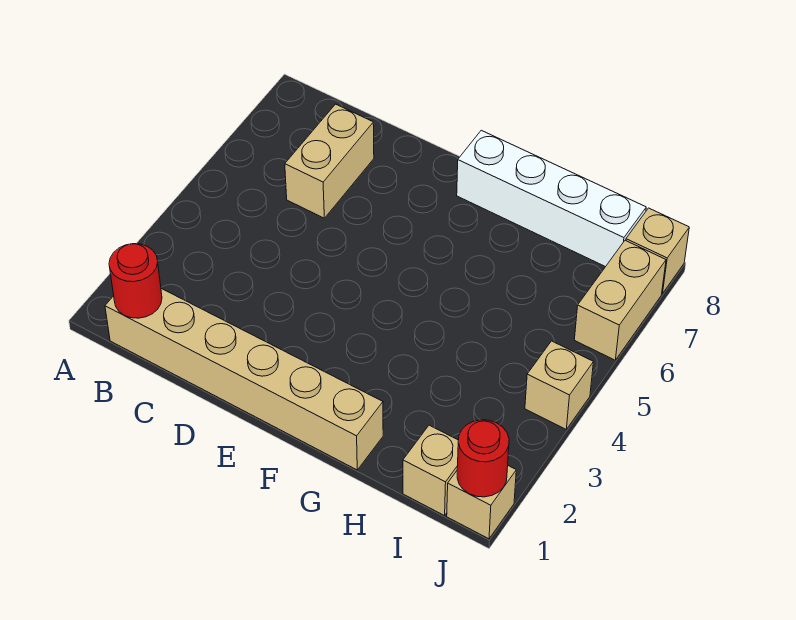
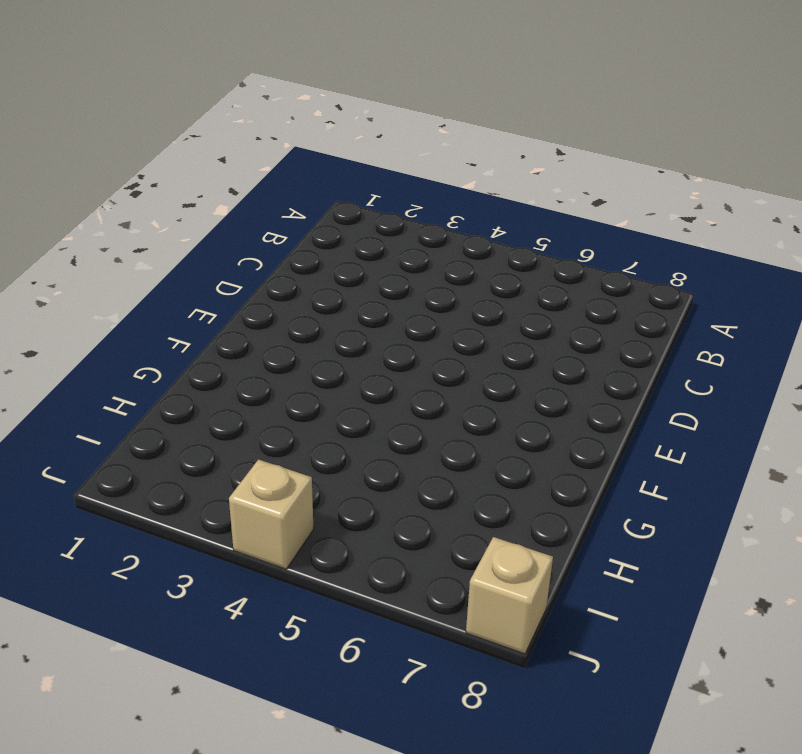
none -> tan 1x6 brick [105,289,383,470]
none -> tan 1x2 brick [285,104,374,218]

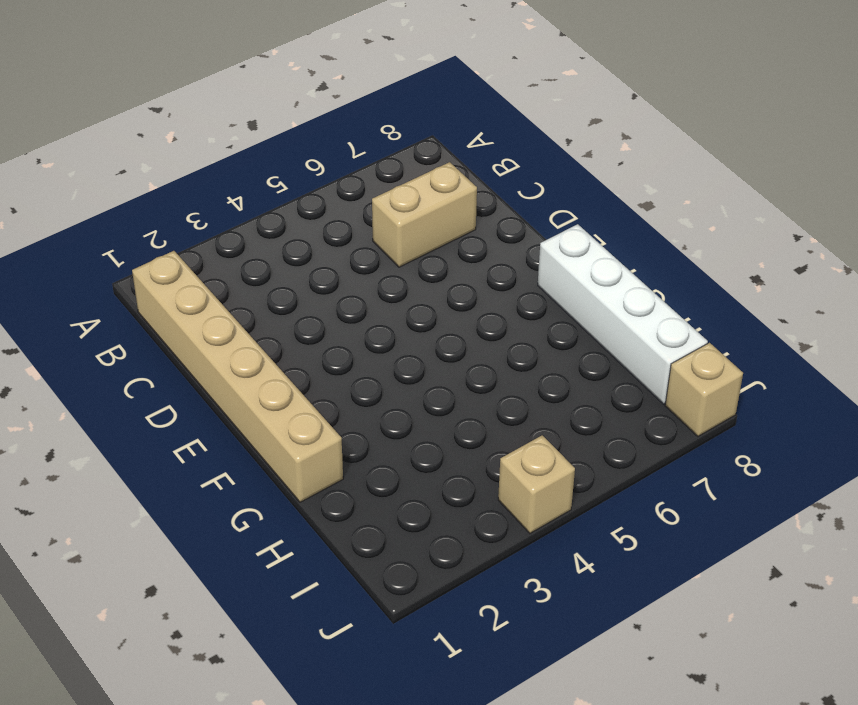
none -> tan 1x1 brick [403,425,458,516]
none -> tan 1x1 brick [447,466,516,539]

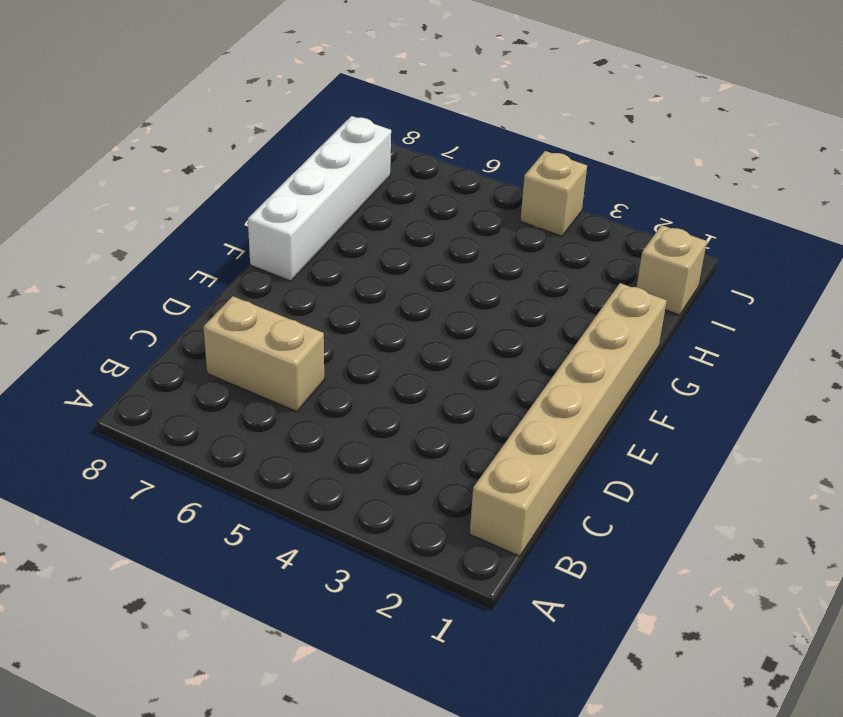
none -> tan 1x1 brick [447,466,516,539]
none -> tan 1x2 brick [574,241,666,360]

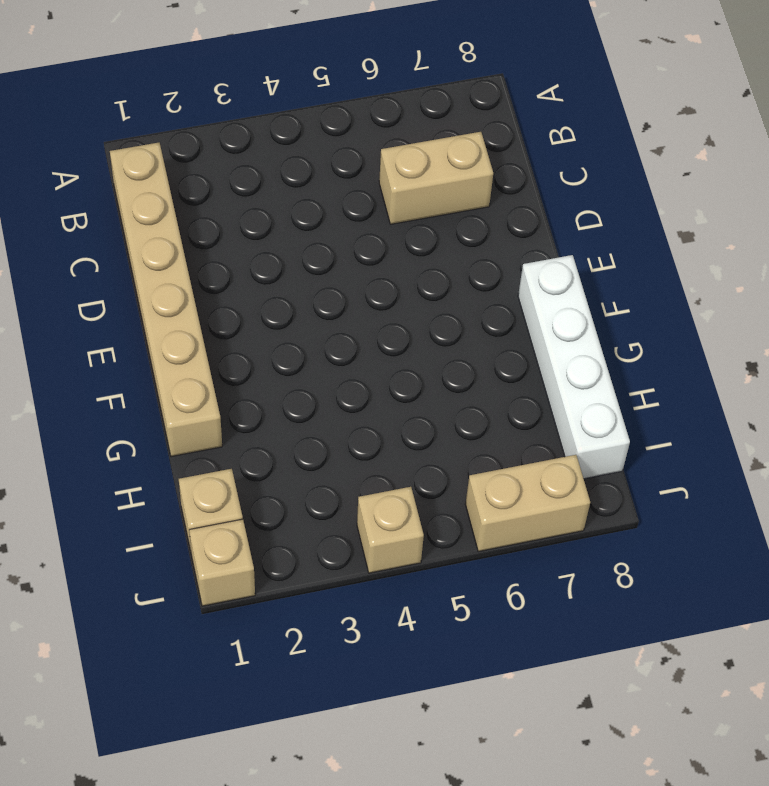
none -> tan 1x1 brick [626,208,689,294]
none -> red 1x1 round brick [109,244,162,318]

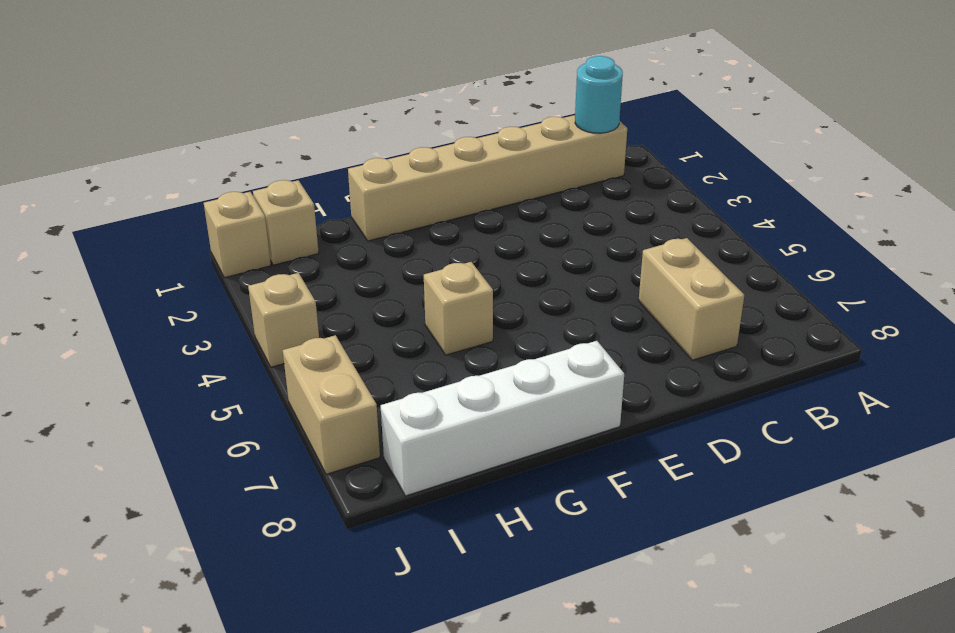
cyan 1x1 round brick [575,56,623,133] -> red 1x1 round brick [109,244,162,318]
tan 1x1 brick [424,262,493,355] -> tan 1x1 brick moved to [626,208,689,294]
none -> red 1x1 round brick [457,420,509,497]

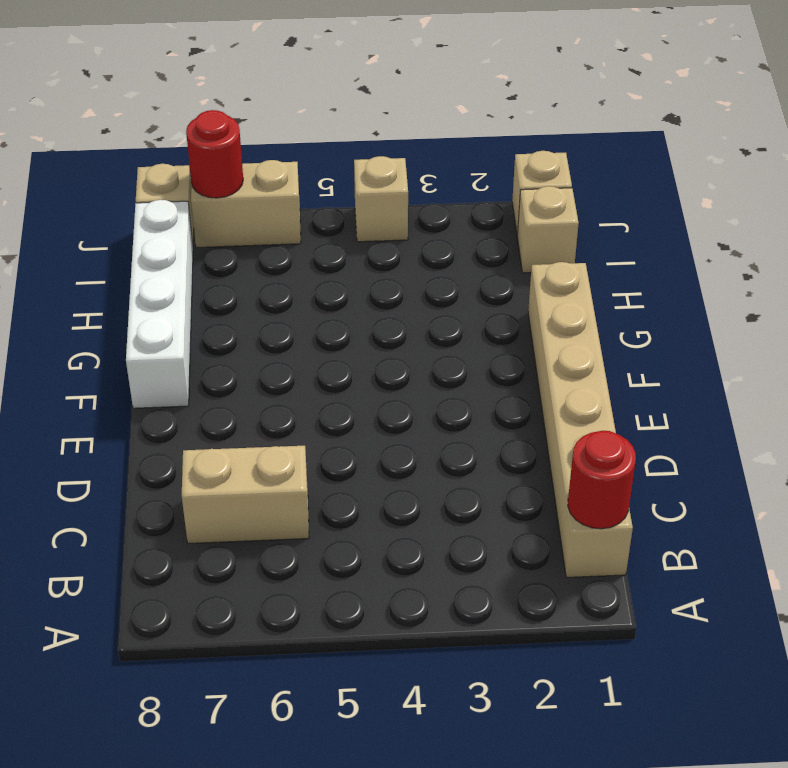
red 1x1 round brick [186,110,243,198] -> red 1x1 round brick moved to [457,420,509,497]

